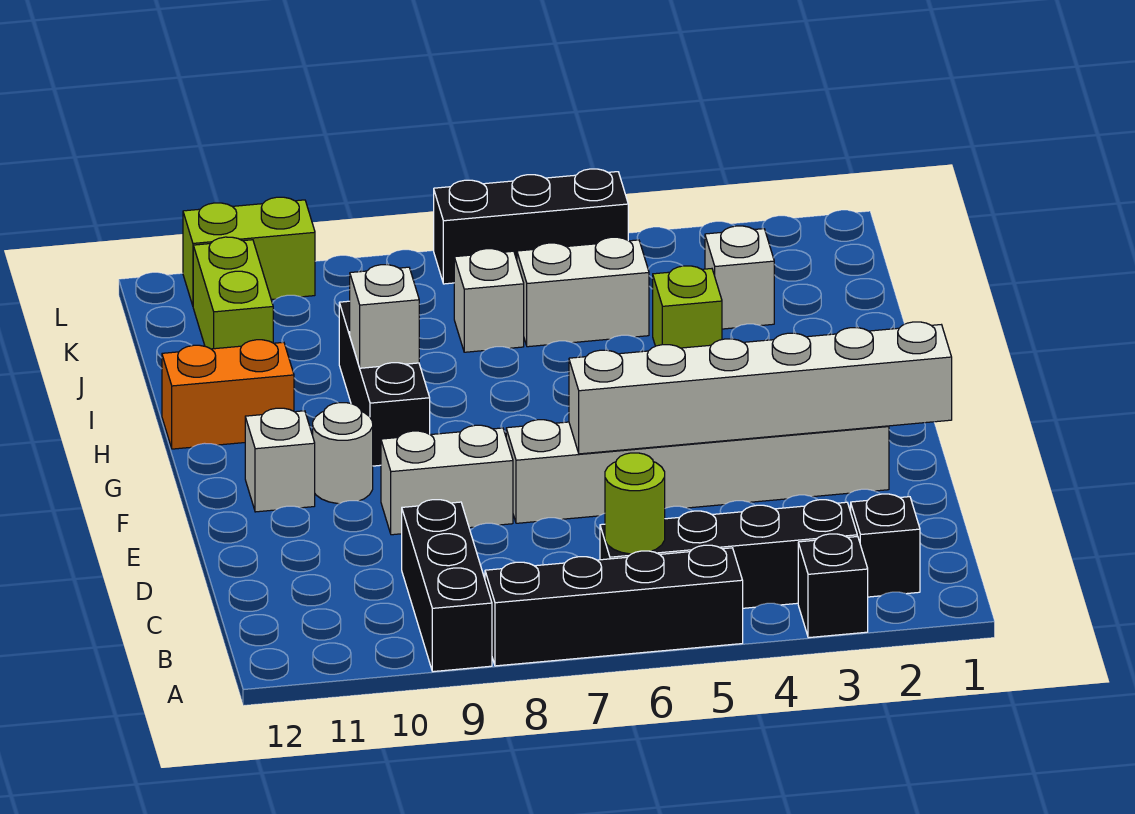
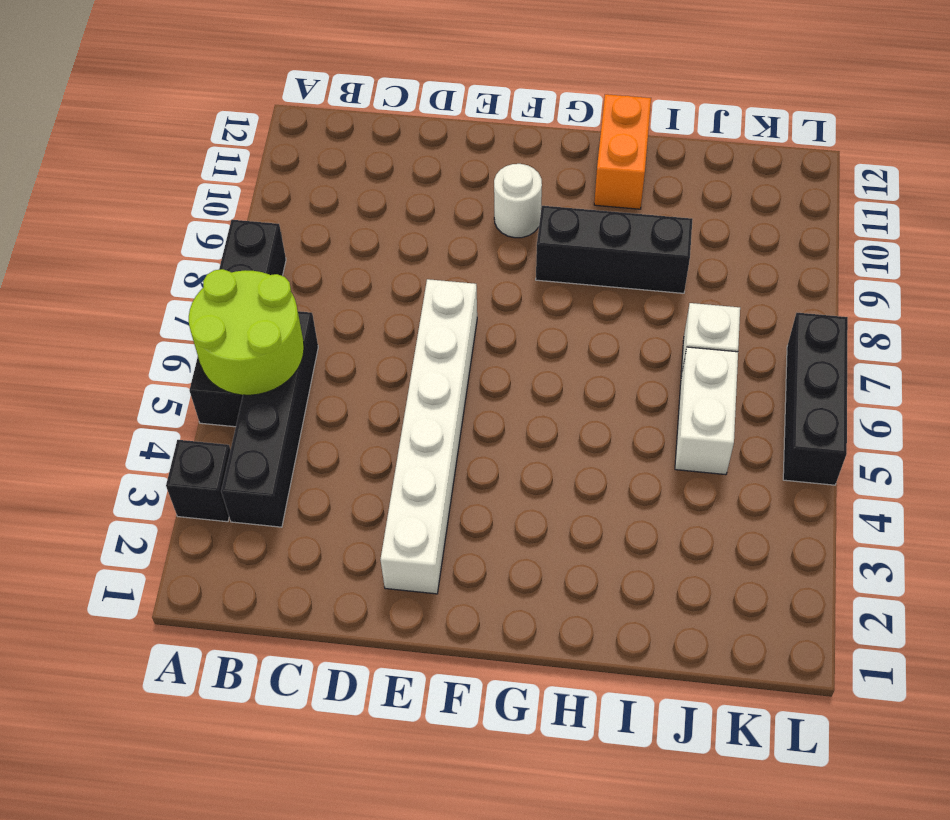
lime 2x2 round brick [189,269,304,395] -> lime 1x1 round brick [605,453,665,554]
none -> black 1x3 brick [402,500,492,672]
none -> black 1x1 brick [851,494,920,597]
none -> white 1x2 brick [381,425,513,535]

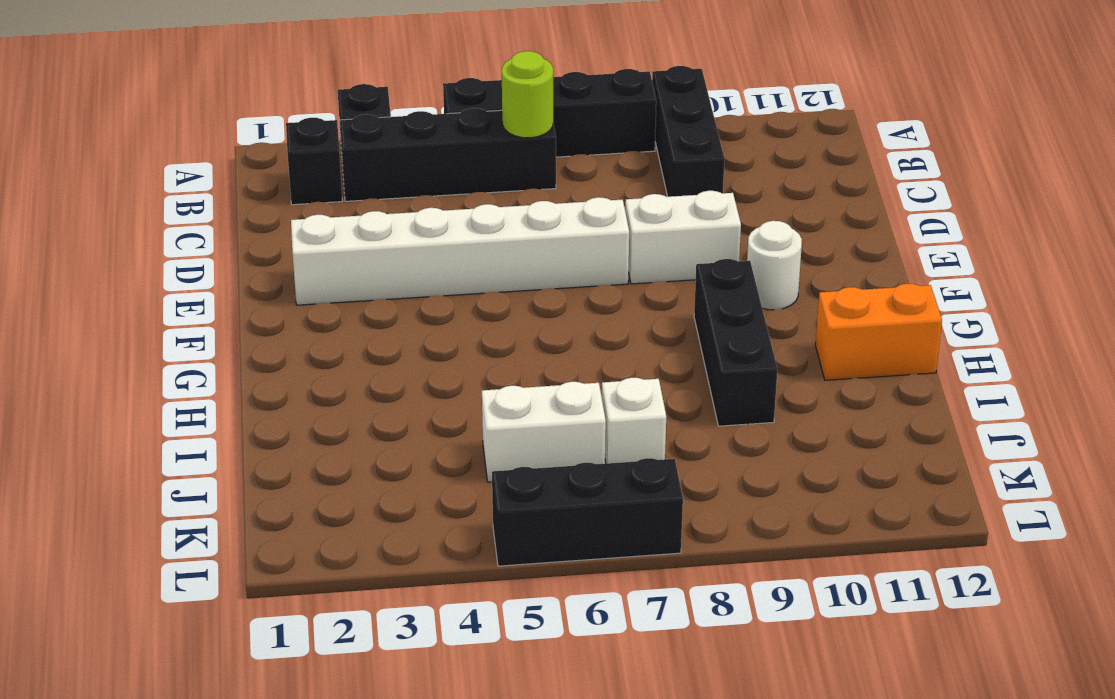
none -> white 1x1 brick [245,408,315,512]
none -> lime 1x1 brick [653,266,722,348]
none -> white 1x1 brick [705,226,774,329]

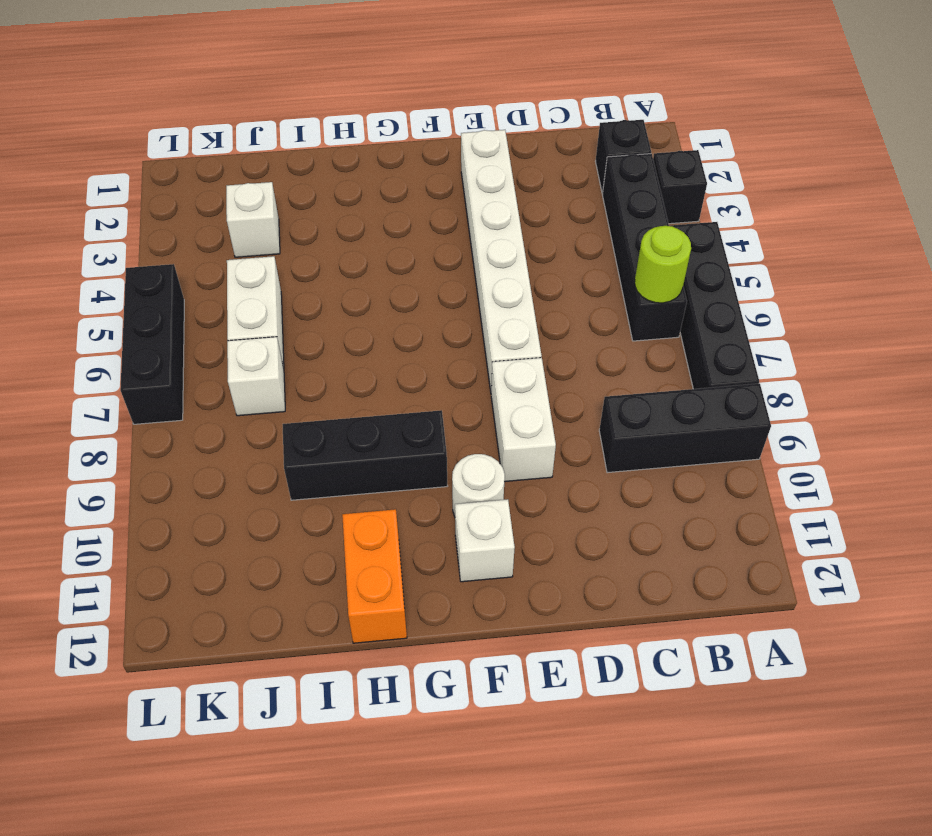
none -> lime 1x1 brick [653,266,722,348]
none -> lime 1x2 brick [193,237,273,349]
none -> lime 1x2 brick [183,197,315,305]

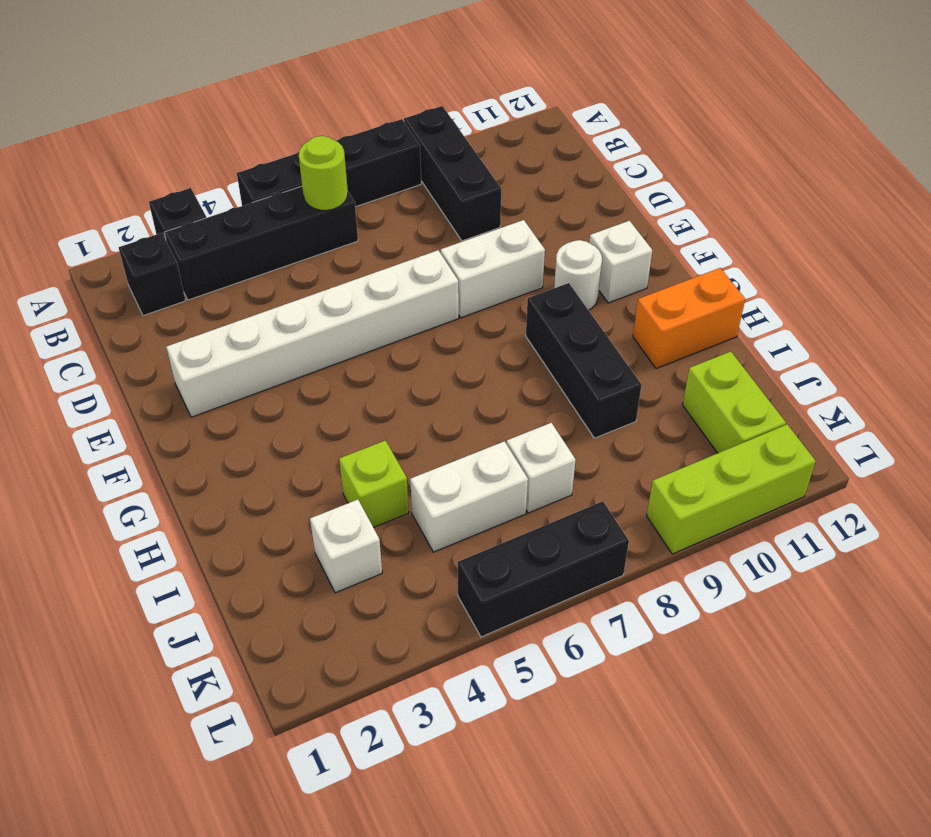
lime 1x3 brick [647,424,816,554] -> lime 1x2 brick [183,197,315,305]
none -> white 1x6 brick [569,322,952,454]
none -> white 1x1 brick [350,265,419,368]

